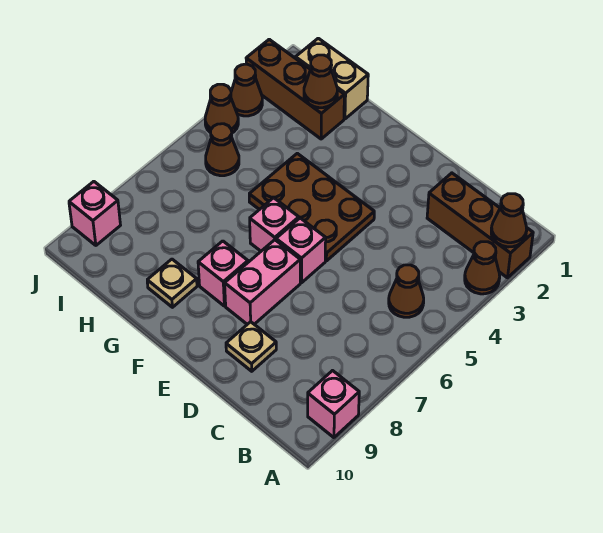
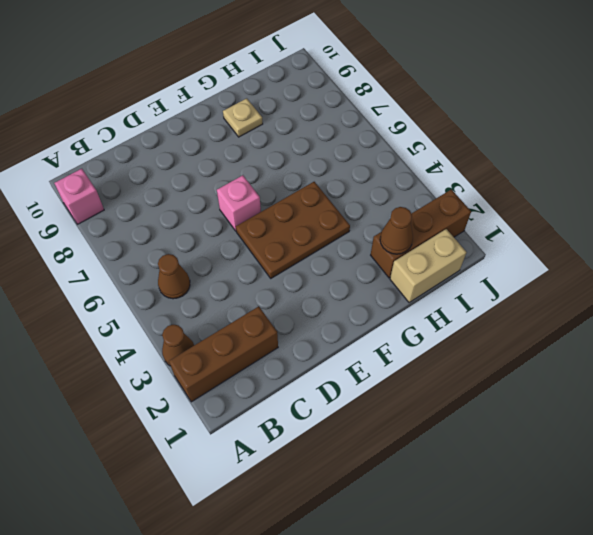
none -> tan 1x1 plate [226,322,276,371]
none -> pink 1x2 brick [225,240,300,324]
none -> pink 1x1 brick [250,198,299,251]

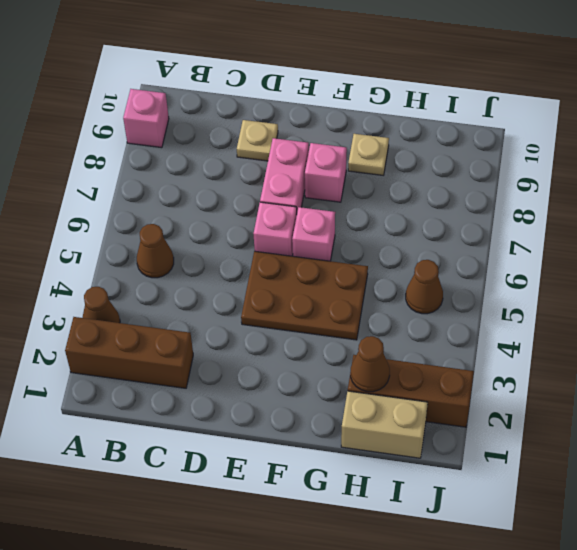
none -> brown 1x1 cone [231,64,262,116]
none -> brown 1x1 cone [205,84,238,133]
none -> pink 1x1 brick [69,181,120,245]

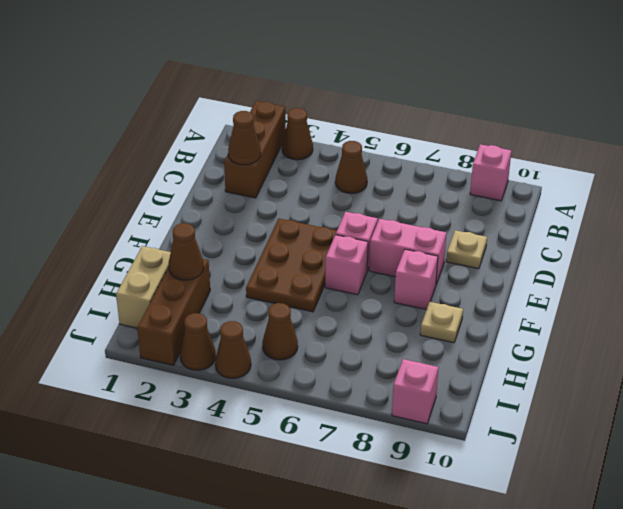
brown 1x1 cone [228,111,261,165] -> brown 1x1 cone moved to [491,194,527,247]

